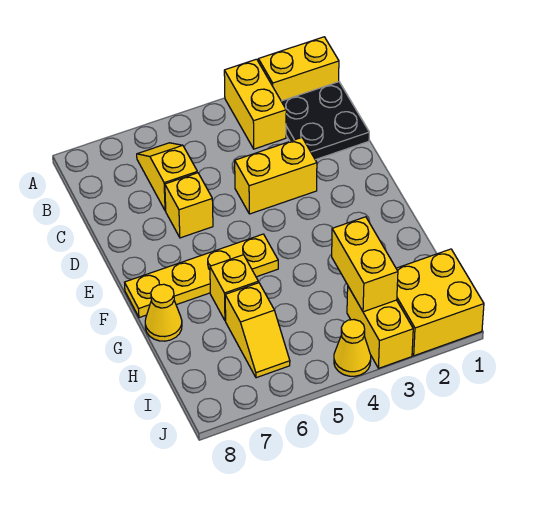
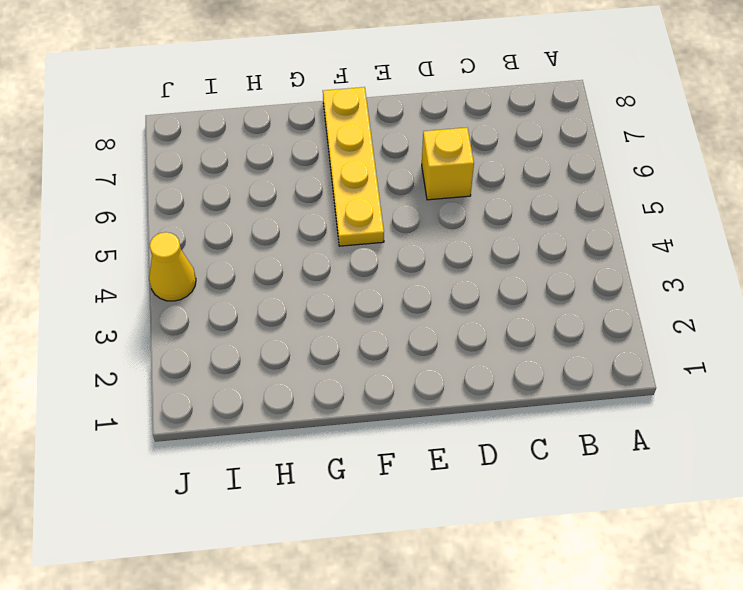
none -> yellow 1x2 brick [258,37,339,101]
none -> yellow 1x2 brick [224,59,286,149]
none -> black 2x2 plate [281,82,369,160]

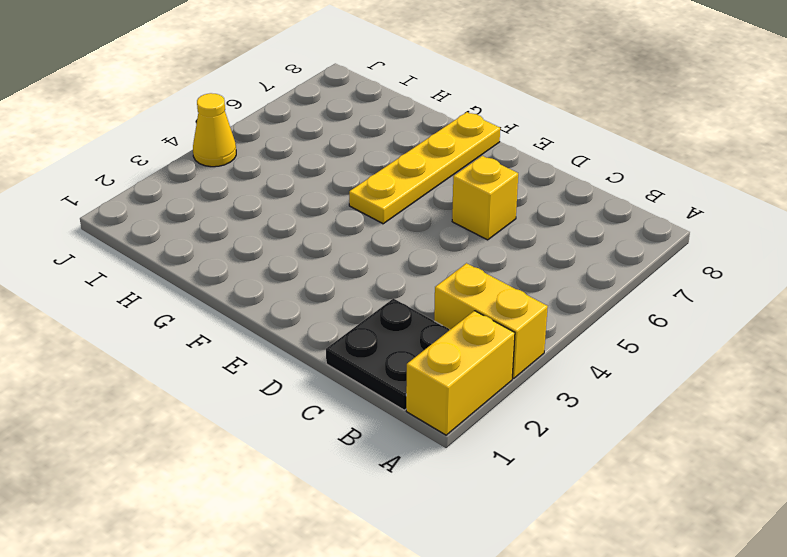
none -> yellow 1x2 slope [137,143,197,211]
none -> yellow 1x2 brick [235,138,317,214]
none -> yellow 1x1 brick [210,255,258,321]

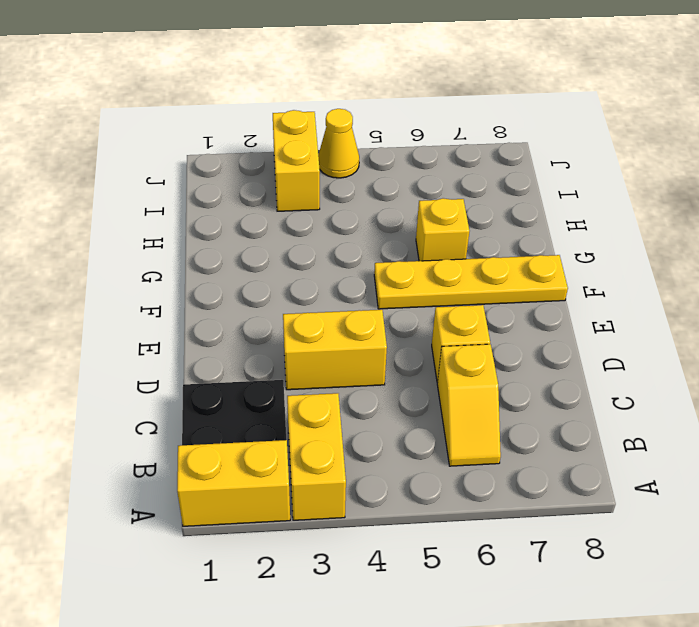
none -> yellow 1x1 cone [145,284,182,341]
none -> yellow 1x2 slope [225,283,290,378]
none -> yellow 2x2 brick [396,249,484,356]

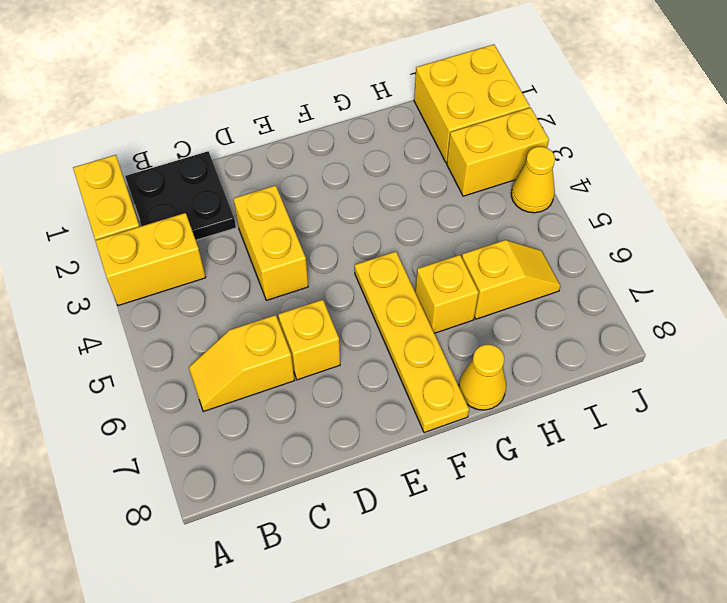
none -> yellow 1x2 brick [332,217,398,312]

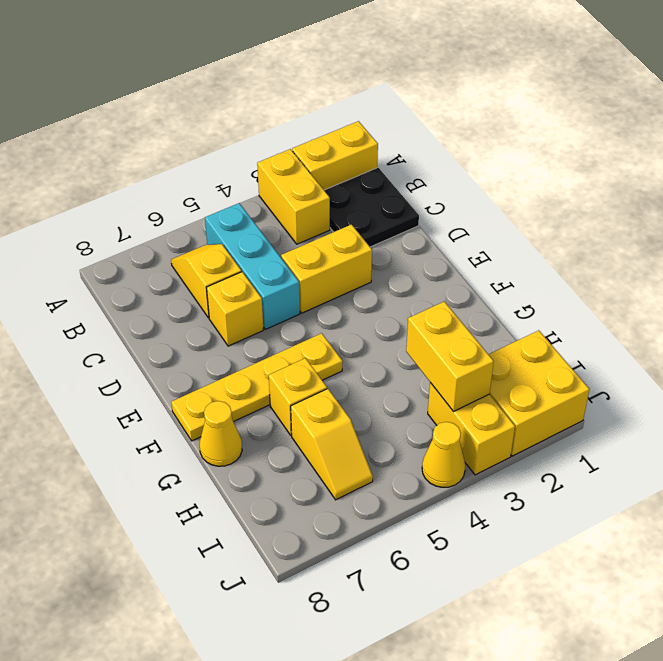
cyan 1x3 brick [205,203,300,329] -> none

